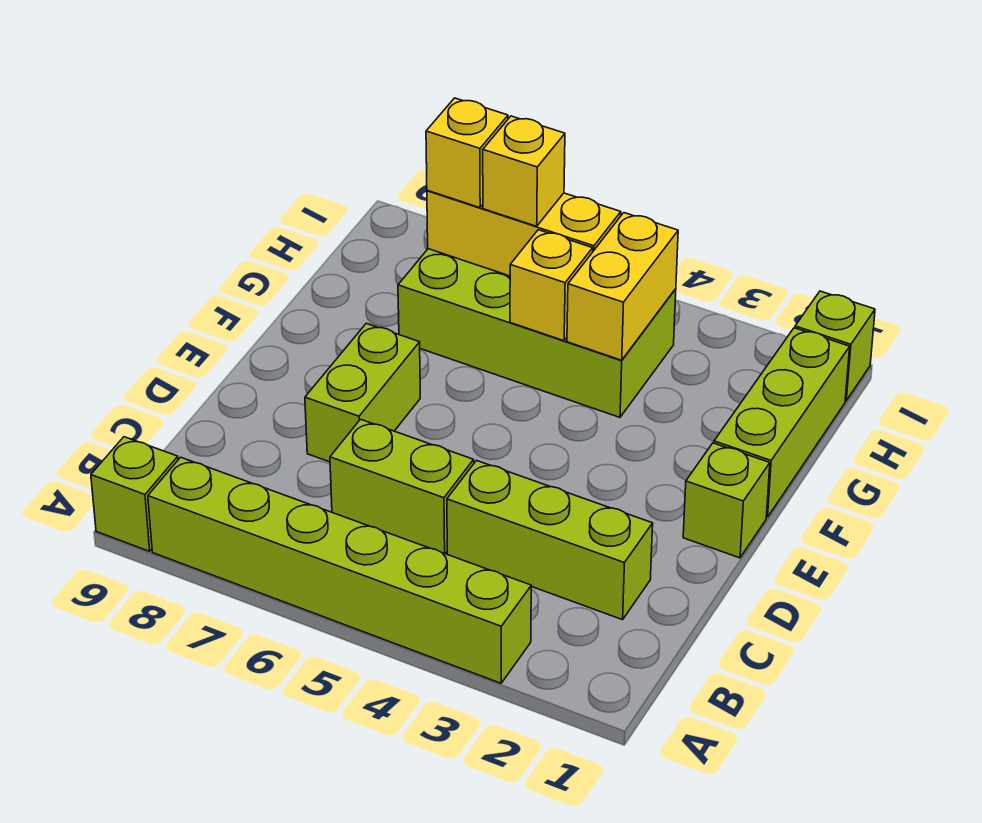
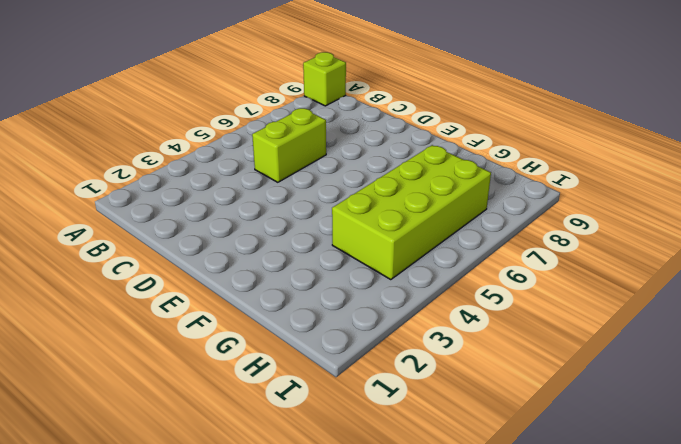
none -> lime 1x6 brick [148,457,531,683]
none -> lime 1x3 brick [447,461,653,620]
none -> lime 1x2 brick [305,323,420,462]

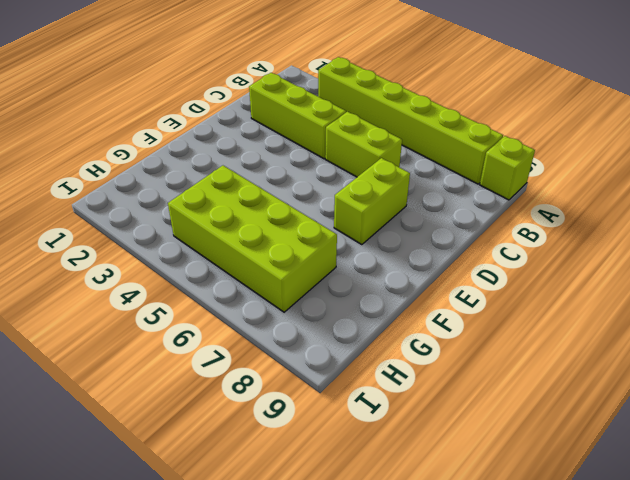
none -> lime 1x1 brick [683,443,770,558]
none -> lime 1x3 brick [714,328,850,517]
none -> lime 1x1 brick [795,291,875,401]

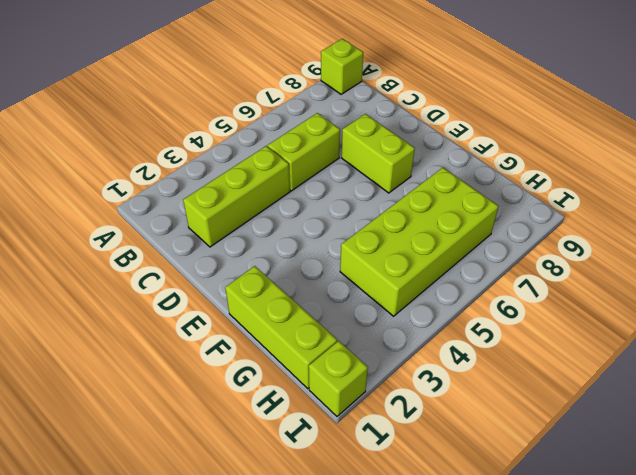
none -> lime 1x6 brick [148,457,531,683]
none -> lime 1x1 brick [683,443,770,558]
none -> yellow 1x2 brick [567,213,678,360]

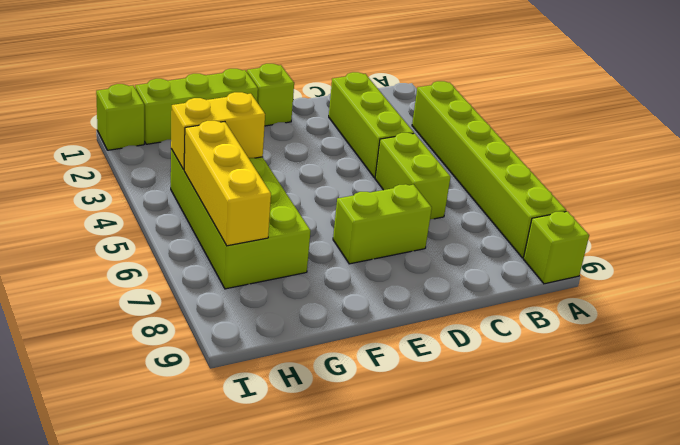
none -> yellow 1x1 brick [510,230,593,341]
none -> yellow 1x1 brick [483,116,565,226]
none -> yellow 1x1 brick [426,98,508,208]

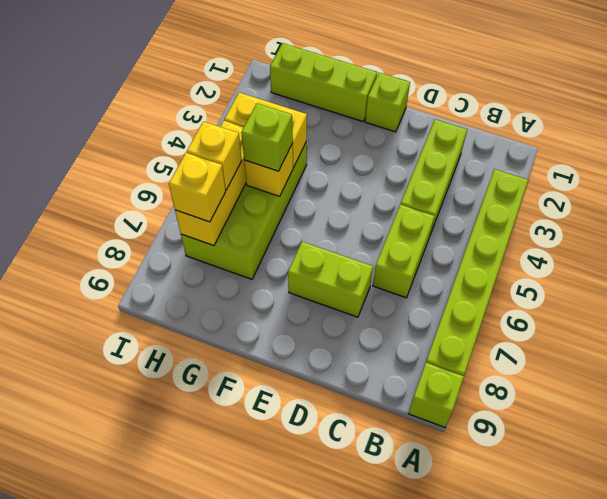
lime 1x1 brick [241,103,293,171] -> lime 1x1 brick moved to [795,291,875,401]

